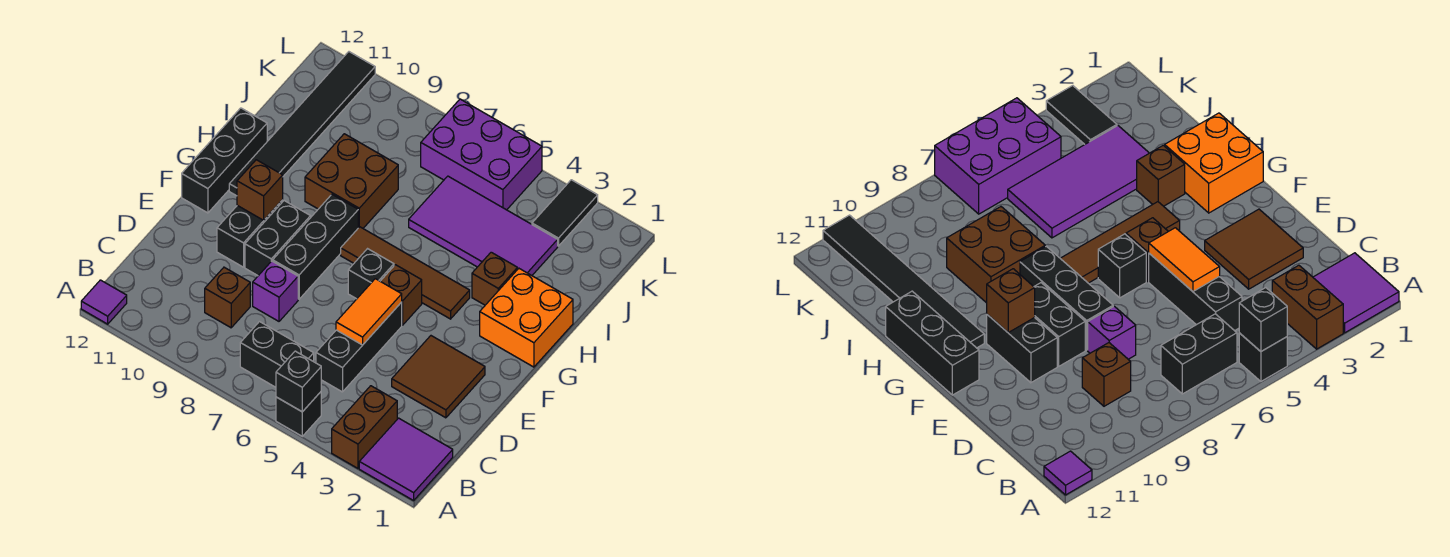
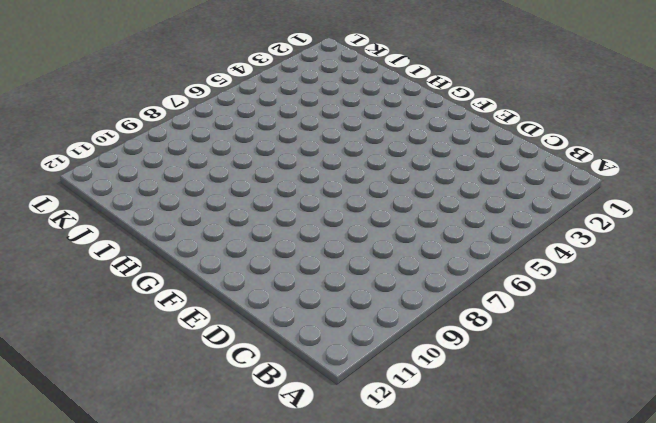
none -> purple 2x2 tile [359,418,453,500]
none -> brown 1x2 brick [332,386,397,468]
none -> black 1x1 brick [276,392,321,436]

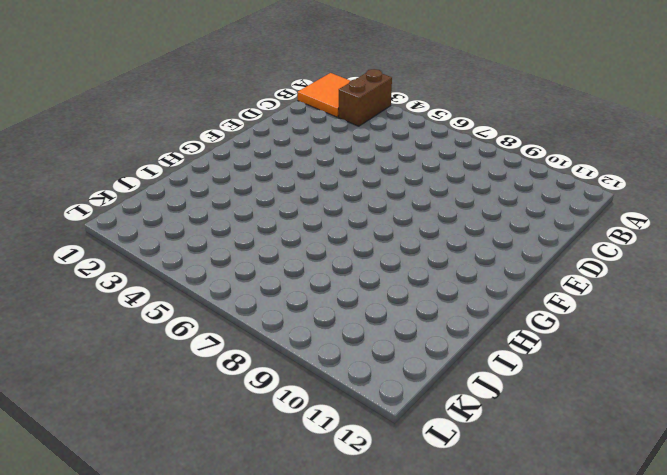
orange 2x2 tile [298,73,350,117] -> purple 2x2 tile [359,418,453,500]
none -> black 1x1 brick [276,392,321,436]
none -> purple 1x1 tile [81,280,127,324]
none -> black 1x2 brick [240,322,314,387]

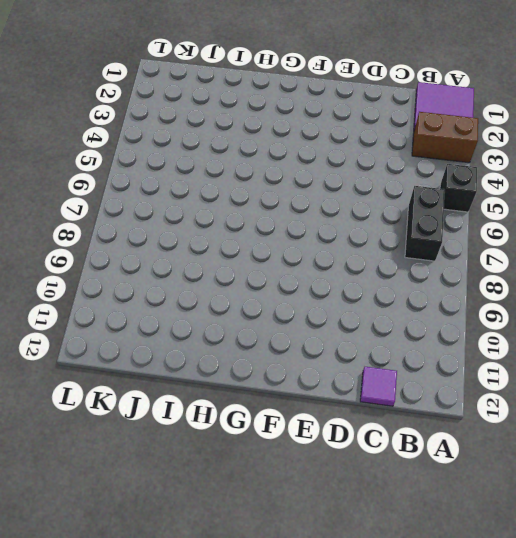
purple 1x1 tile [360,367,397,406] -> purple 1x1 tile moved to [81,280,127,324]
none -> black 1x3 brick [316,302,402,392]
none -> brown 1x1 brick [205,267,250,328]
none -> brown 2x2 tile [392,336,485,418]

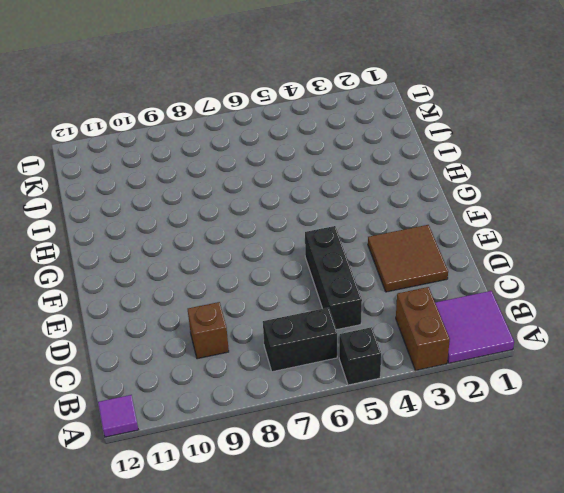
none -> purple 1x1 brick [253,261,298,321]
none -> black 1x3 brick [273,195,358,299]
none -> black 1x2 brick [245,201,311,276]

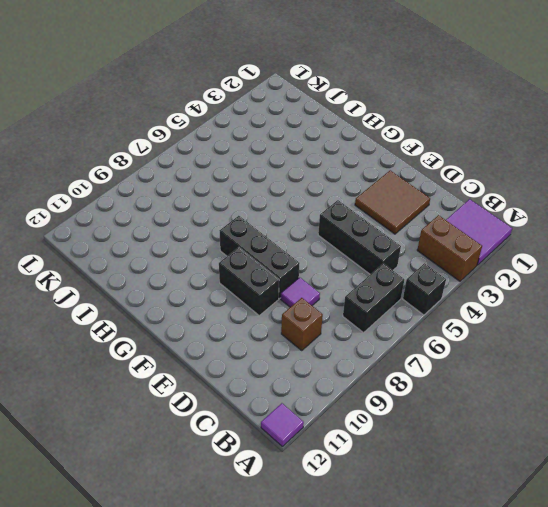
purple 1x1 tile [281,278,320,307] -> purple 1x1 brick [253,261,298,321]
none -> black 1x2 brick [217,200,283,267]
none -> brown 1x1 brick [380,265,422,325]
none -> black 1x1 brick [348,249,394,299]

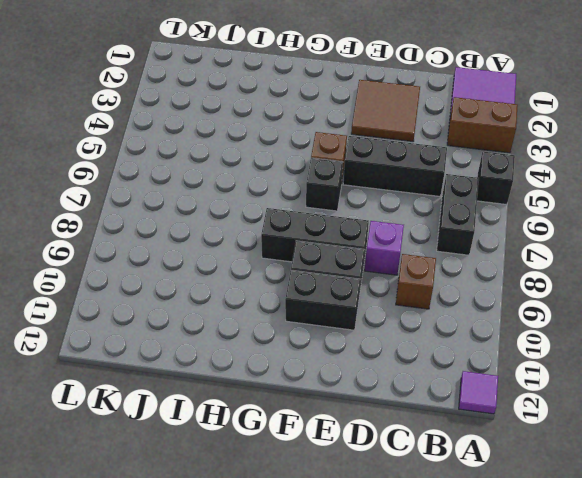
none -> black 1x3 brick [182,108,267,213]
none -> orange 2x2 brick [480,268,573,367]
none -> brown 1x4 tile [341,227,470,319]

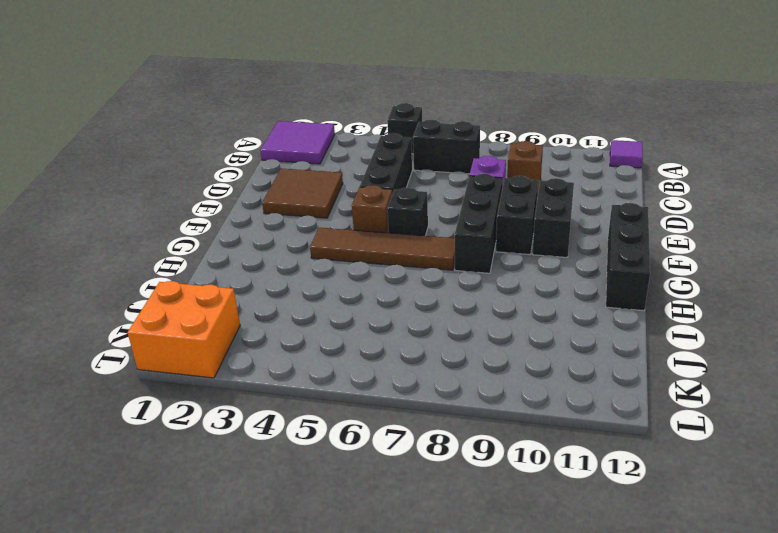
orange 2x2 brick [128,281,240,378] -> orange 2x2 brick moved to [480,268,573,367]
none -> brown 1x2 brick [332,386,397,468]
none -> black 1x6 tile [229,52,375,196]
none -> brown 1x1 brick [472,252,517,305]

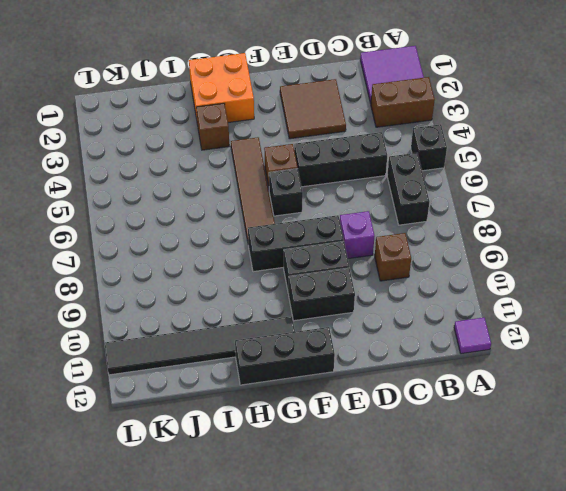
none -> brown 2x2 brick [305,134,398,228]
none -> purple 2x4 tile [409,176,558,275]
none -> black 1x2 tile [532,180,598,246]

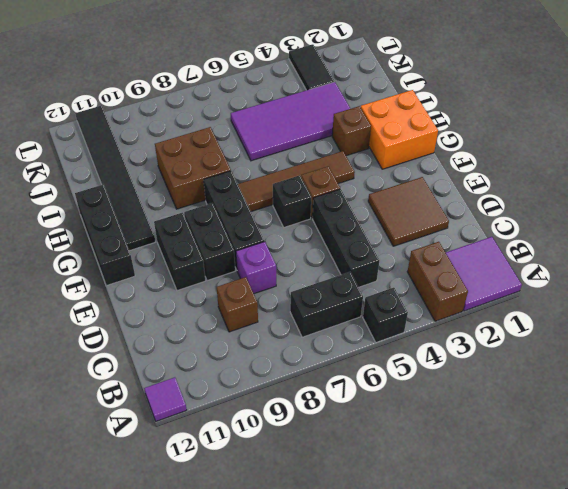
none -> purple 2x3 brick [421,99,542,210]
none -> black 1x1 brick [276,351,321,412]
none -> orange 1x2 tile [336,279,402,345]

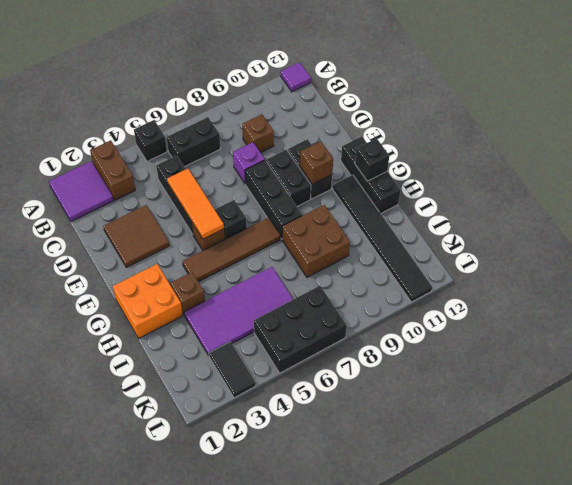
orange 1x3 tile [167,169,224,239] -> orange 1x2 tile [336,279,402,345]
black 1x1 brick [355,138,389,181] -> black 1x1 brick moved to [276,351,321,412]
black 2x3 brick [254,286,347,373] -> purple 2x3 brick [421,99,542,210]

